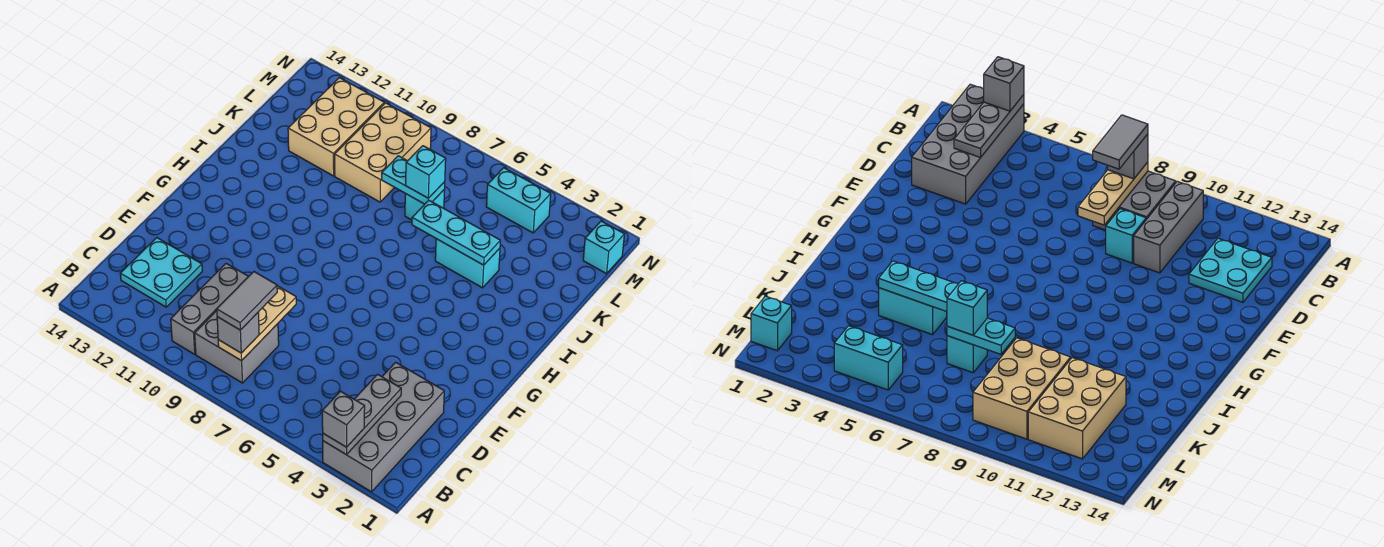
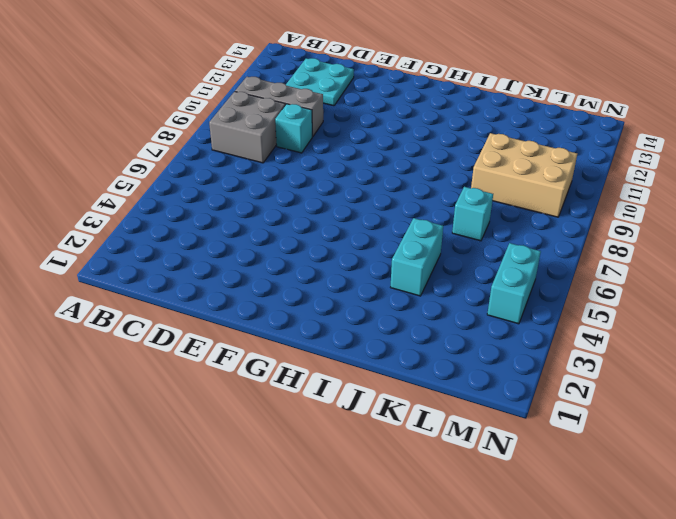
none -> grey 2x4 brick [323,362,444,492]
none -> tan 2x3 brick [288,78,384,176]
none -> cyan 1x1 brick [583,221,624,274]

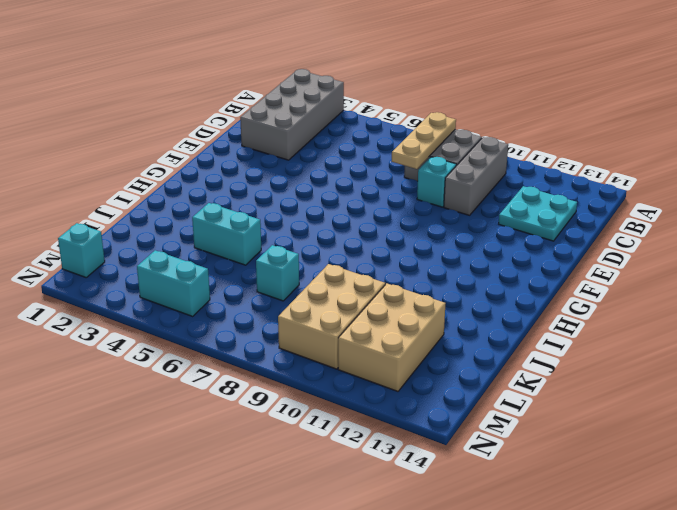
none -> grey 1x3 plate [323,374,401,455]
none -> cyan 1x3 plate [412,200,500,265]
none -> cyan 1x2 plate [382,156,445,204]

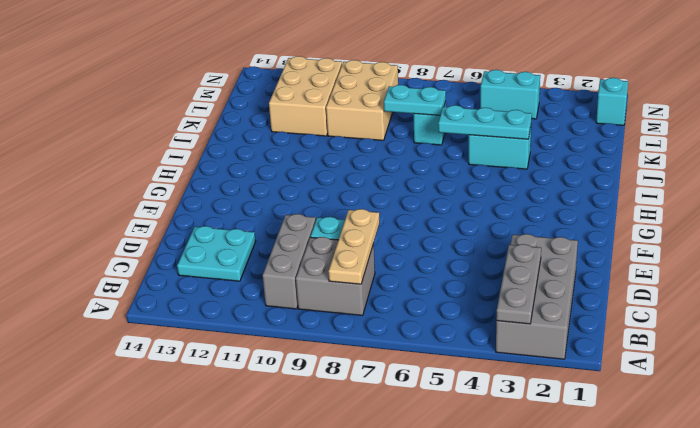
none -> grey 1x1 brick [322,391,365,447]
none -> grey 1x1 brick [217,313,259,353]
none -> cyan 1x1 brick [406,146,446,198]

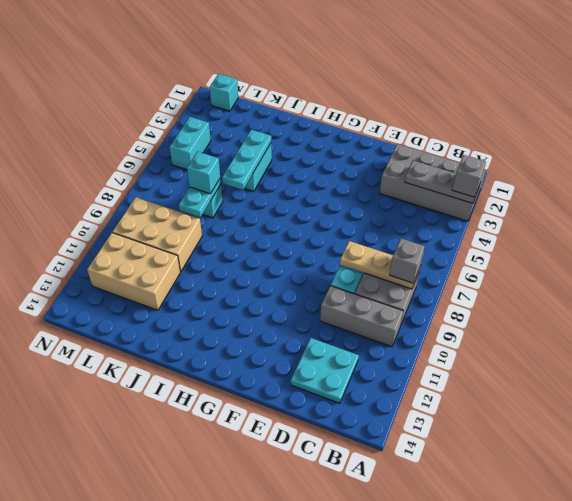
none -> grey 1x2 tile [217,272,277,330]

